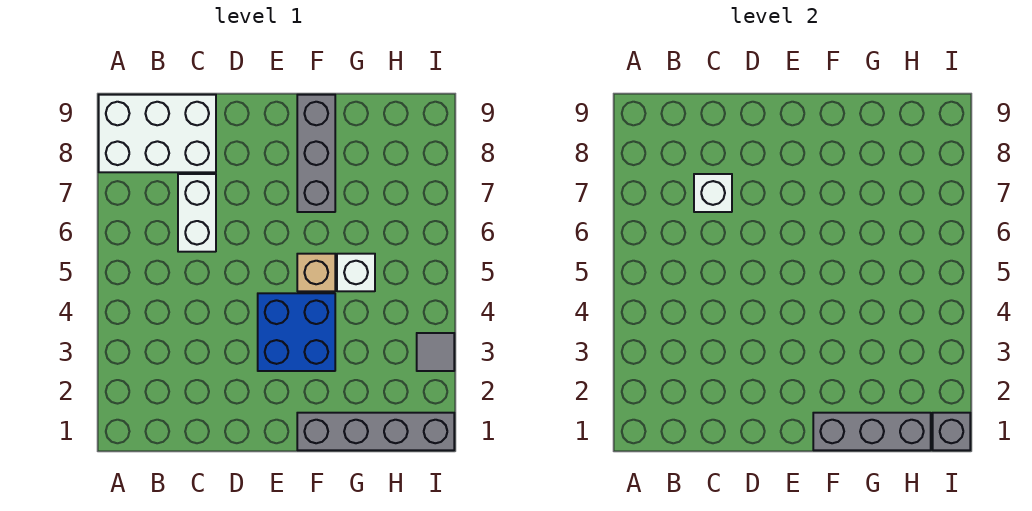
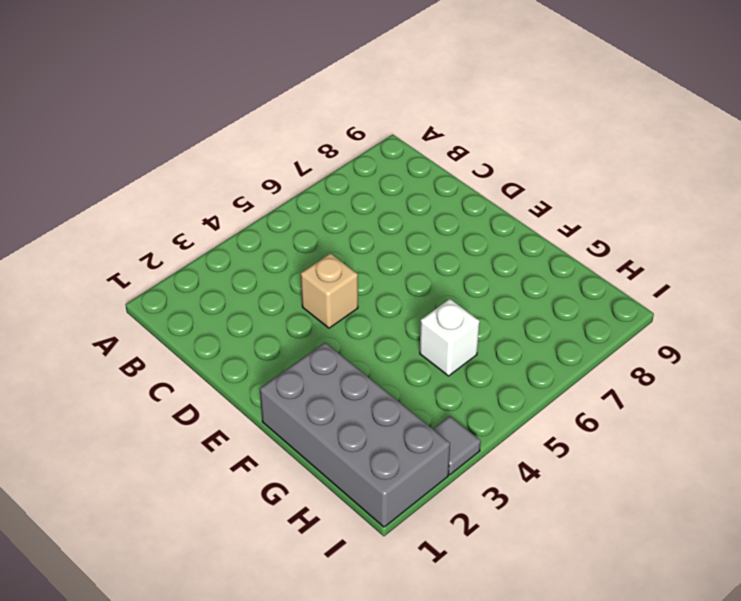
tan 1x1 brick [301,253,358,328] -> tan 1x1 brick moved to [297,254,335,291]
grey 2x4 brick [260,343,450,527] -> grey 1x4 brick [297,413,454,450]
none -> white 2x3 brick [99,95,216,172]
none -> white 1x2 brick [178,174,216,252]

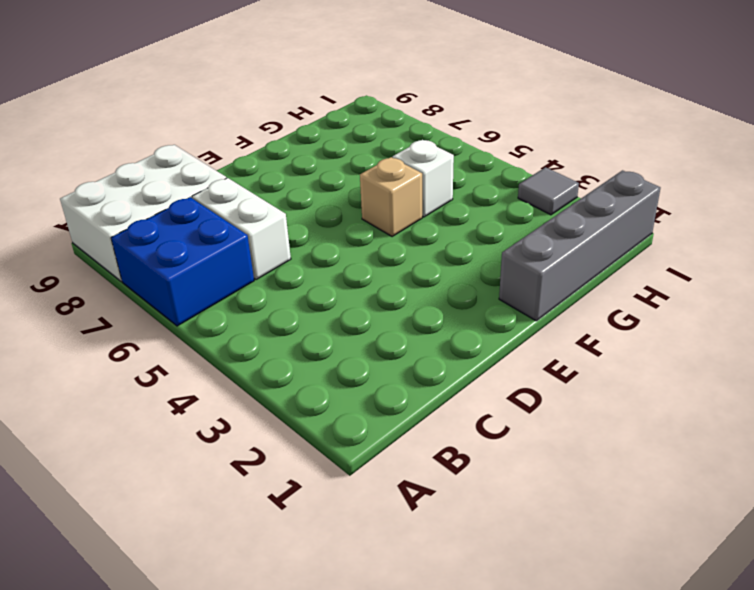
blue 2x2 brick [111,197,254,326] -> blue 2x2 brick moved to [258,293,335,371]
none -> grey 1x3 brick [297,95,335,212]
none -> white 1x1 brick [694,174,732,212]

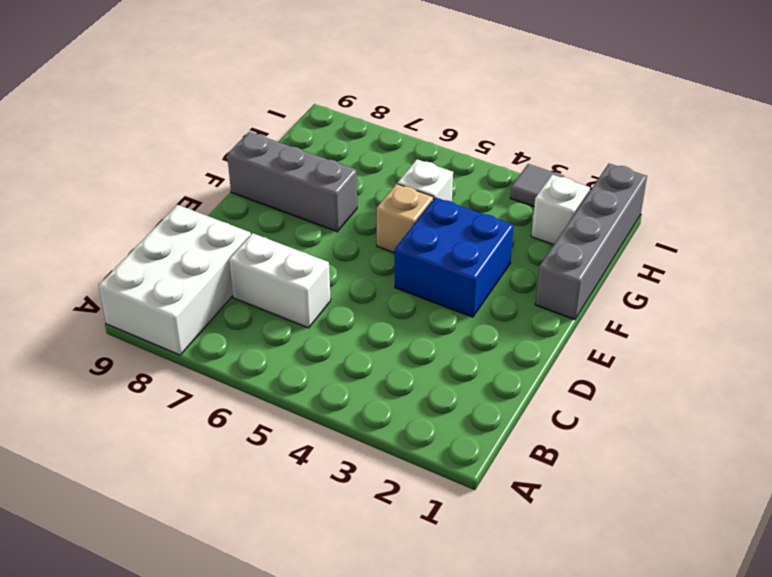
white 1x1 brick [531,175,590,245] -> white 1x1 brick moved to [694,174,732,212]
none -> grey 1x3 brick [813,413,931,450]
none -> grey 1x1 brick [933,413,970,450]

